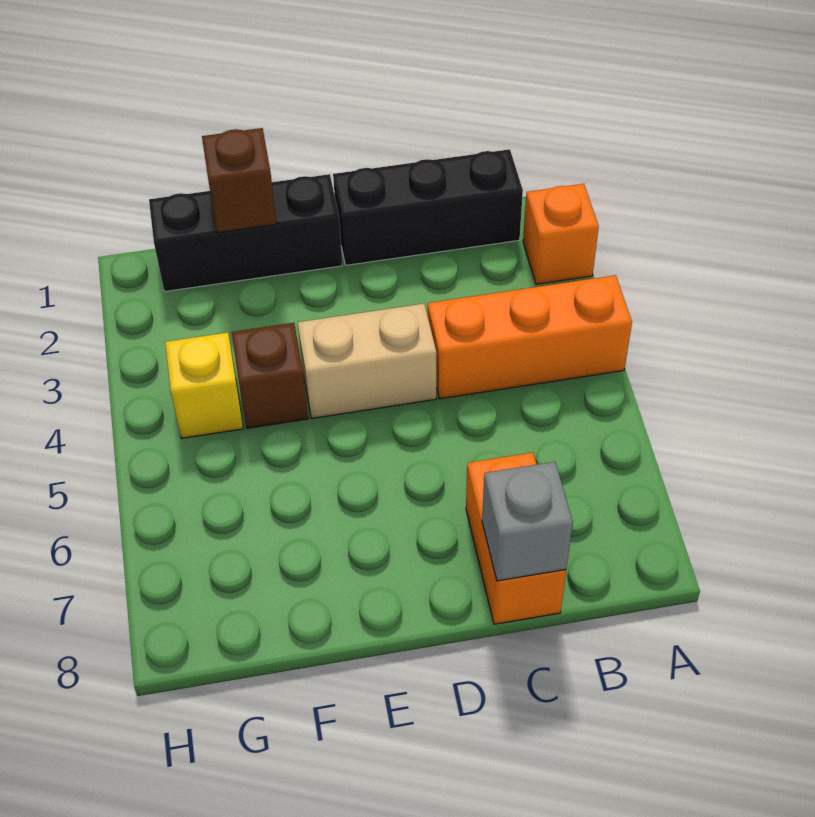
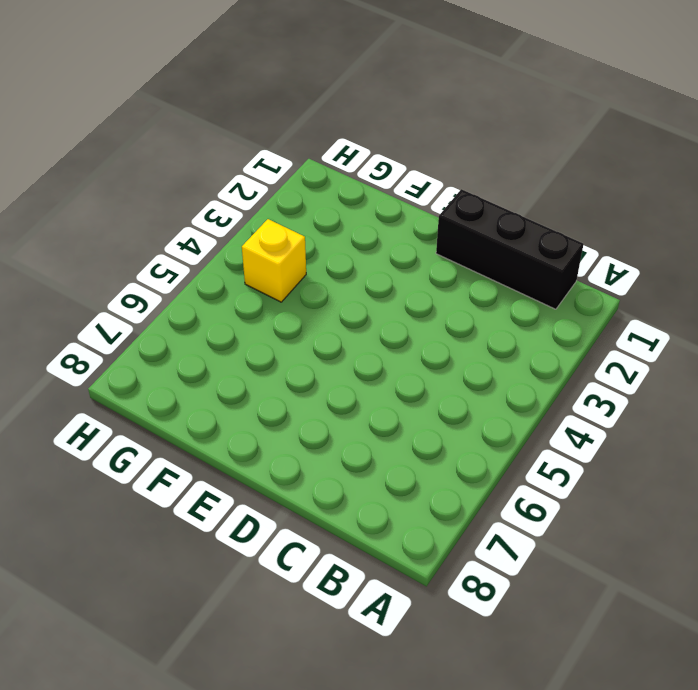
none -> orange 1x1 brick [523,184,599,284]
none -> orange 1x3 brick [428,275,632,399]

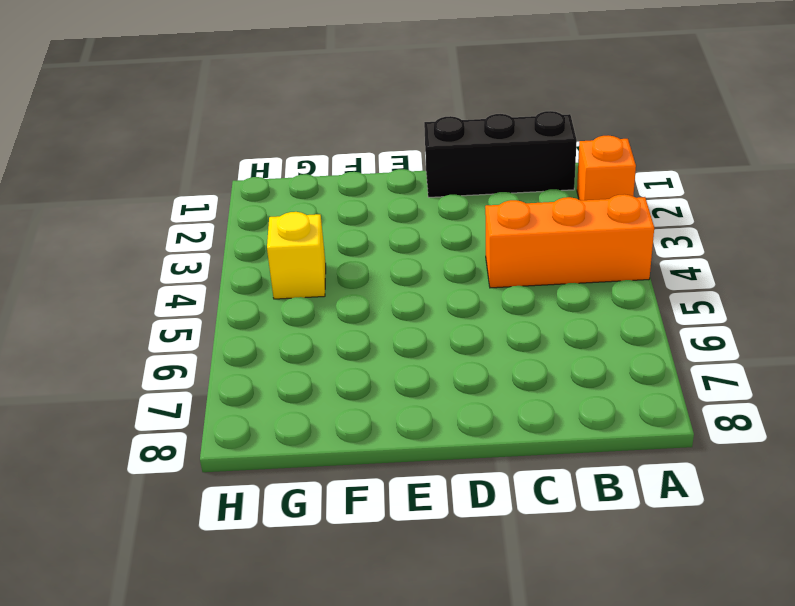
none -> orange 1x2 brick [466,452,566,624]
none -> tan 1x2 brick [297,304,436,418]

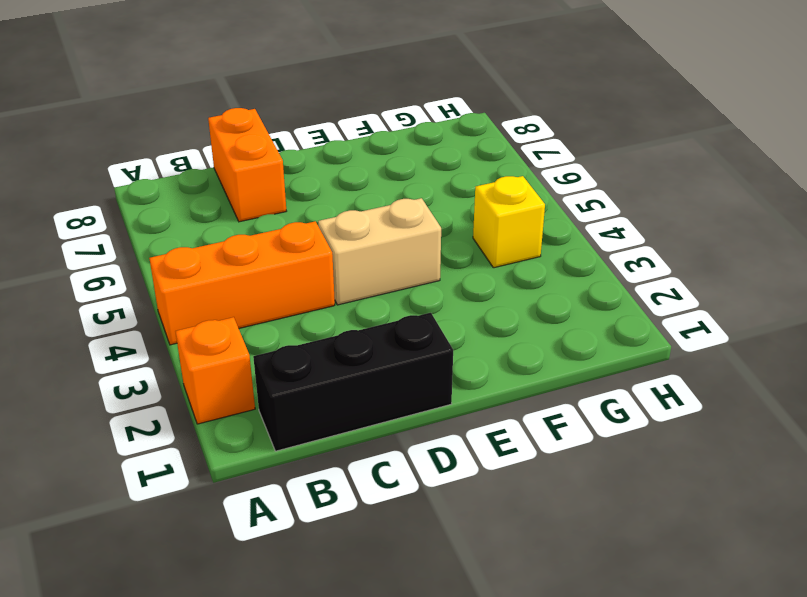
none -> black 1x3 brick [149,174,342,291]
none -> brown 1x1 brick [232,323,308,428]

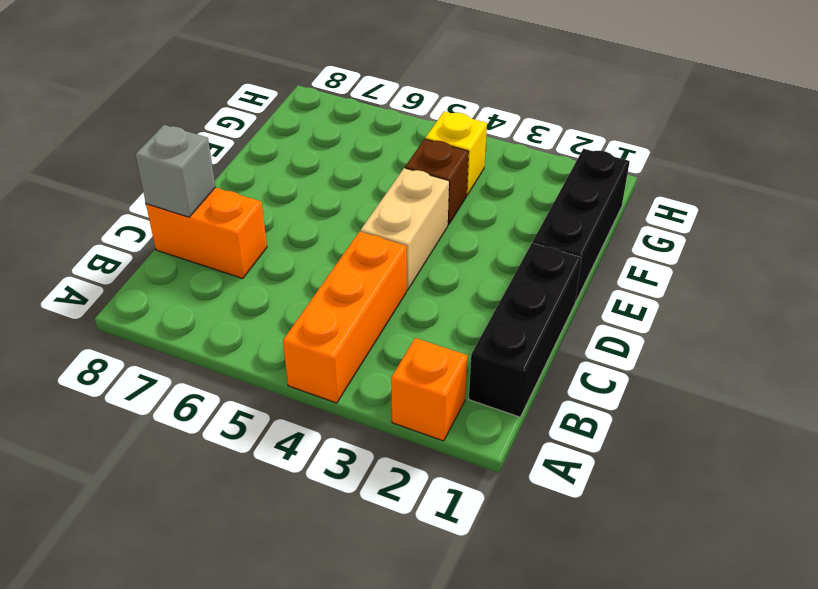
none -> brown 1x1 brick [202,128,277,233]

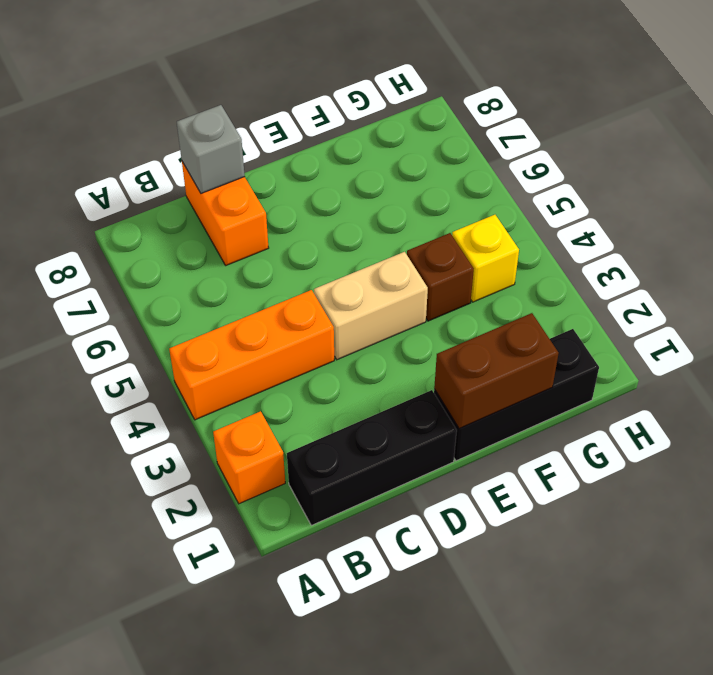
brown 1x2 brick [434,313,559,429] -> brown 1x1 brick [202,128,277,233]

